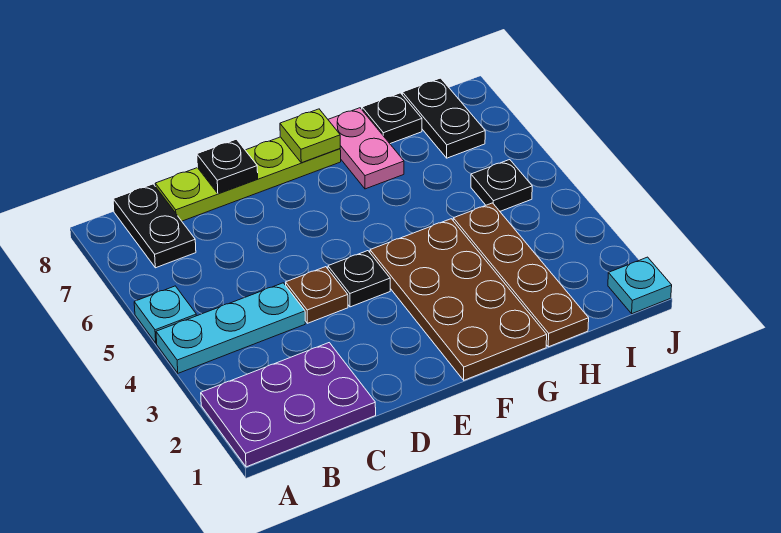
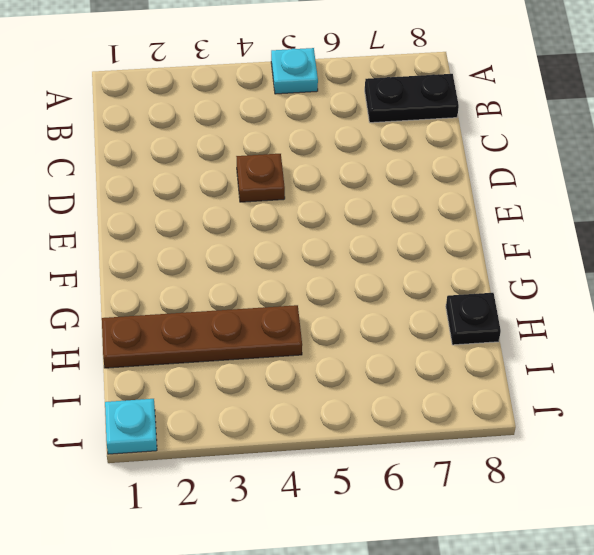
none -> purple 2x3 plate [201,343,376,467]
none -> cyan 1x3 plate [156,283,305,373]
none -> lime 1x4 plate [155,137,341,221]

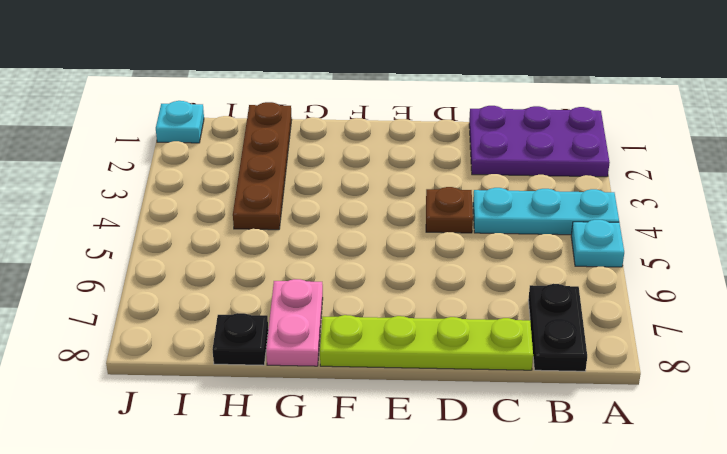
none -> black 1x1 plate [328,251,390,307]
none -> brown 2x4 plate [370,219,547,380]
none -> black 1x1 plate [471,160,532,211]

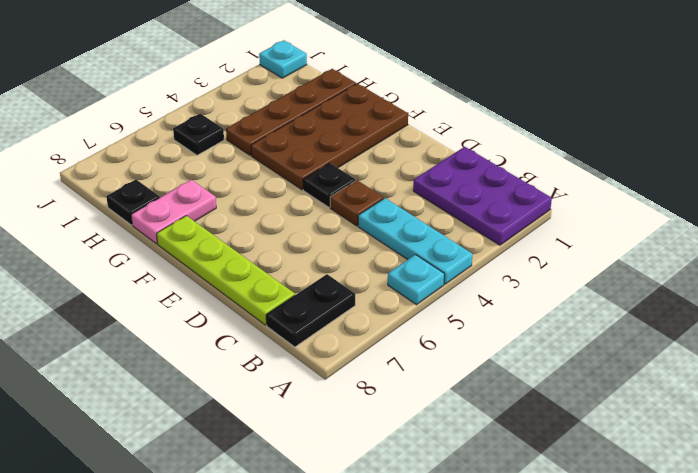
none -> black 1x2 plate [402,78,485,158]
none -> black 1x1 plate [197,139,258,194]
none -> lime 1x1 plate [280,109,340,163]

